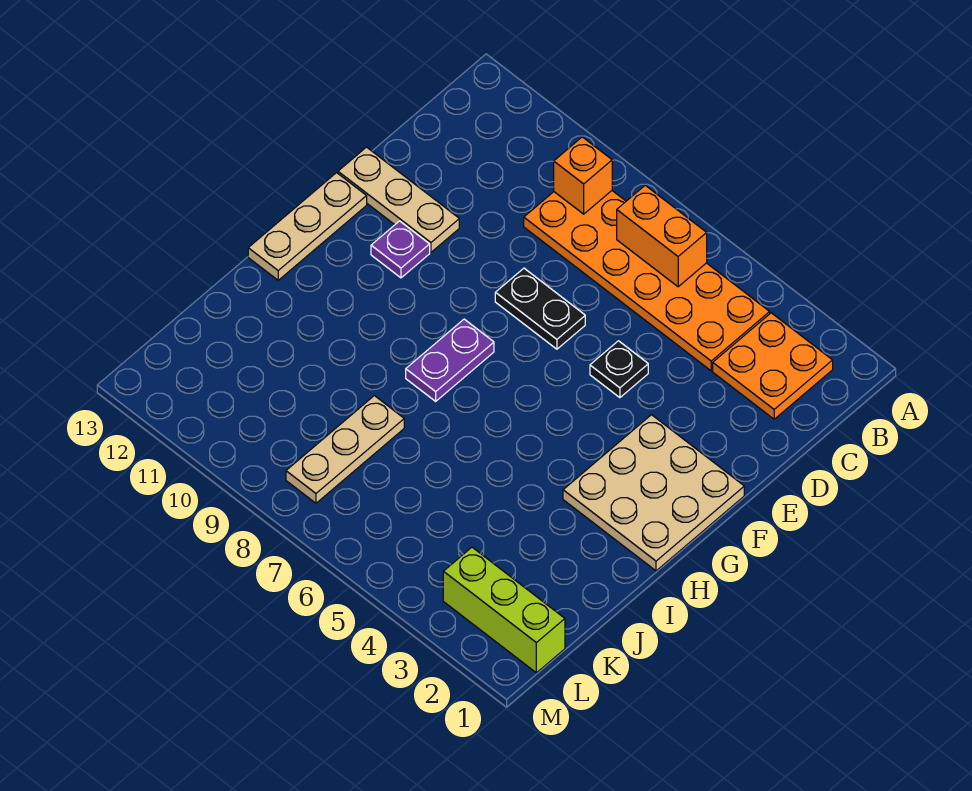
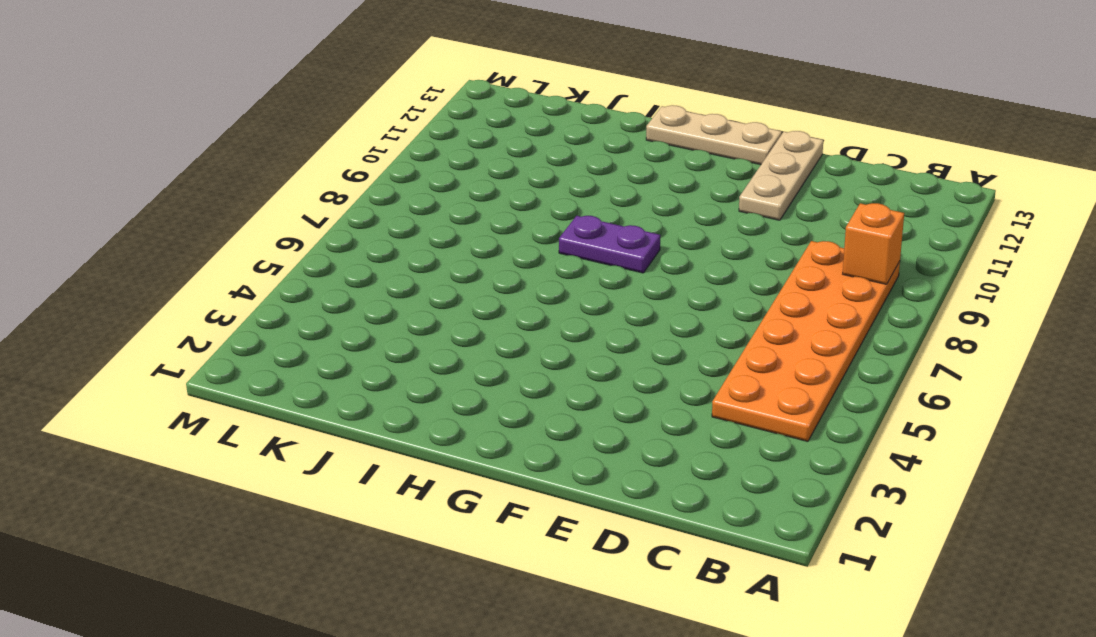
none -> orange 2x2 plate [713,313,833,419]
none -> black 1x1 plate [590,341,648,398]
none -> black 1x2 plate [495,268,585,349]

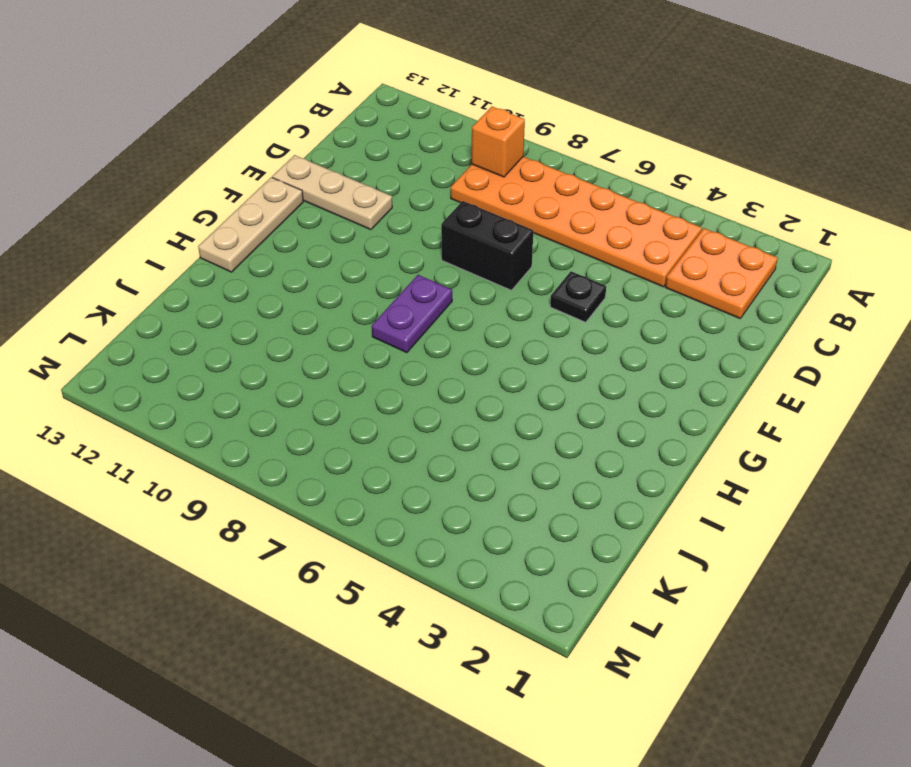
black 1x2 brick [441,201,533,290] -> black 1x2 plate [495,268,585,349]
none -> tan 3x3 plate [563,415,744,571]
none -> purple 1x1 plate [371,221,430,278]
none -> tan 1x3 plate [286,396,404,503]

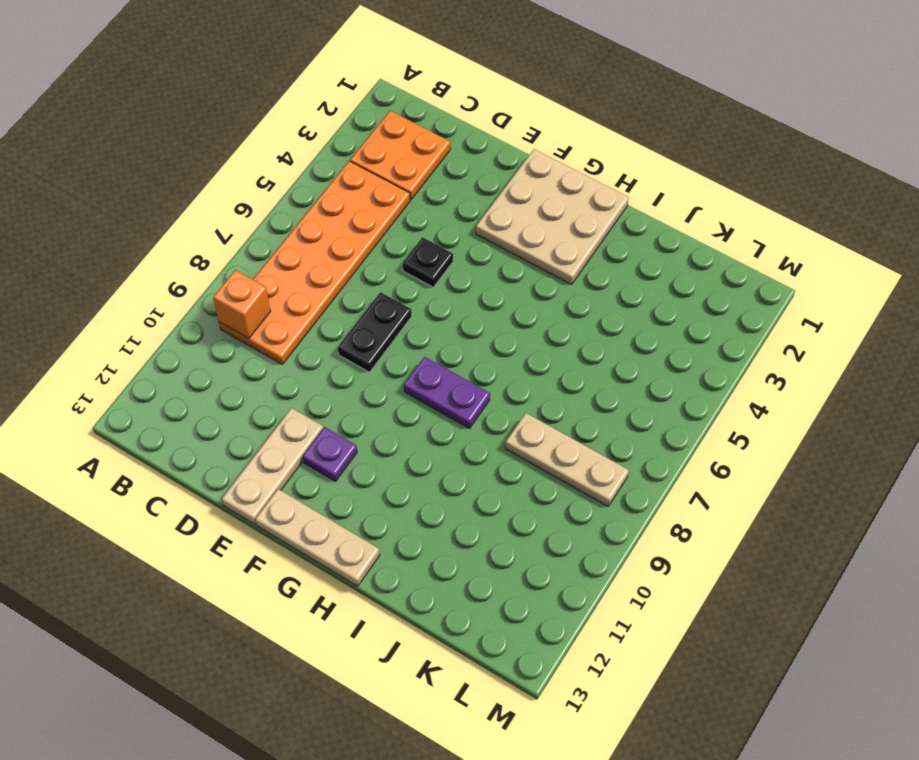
none -> lime 1x3 brick [443,547,565,673]
none -> orange 1x2 brick [617,185,707,287]

